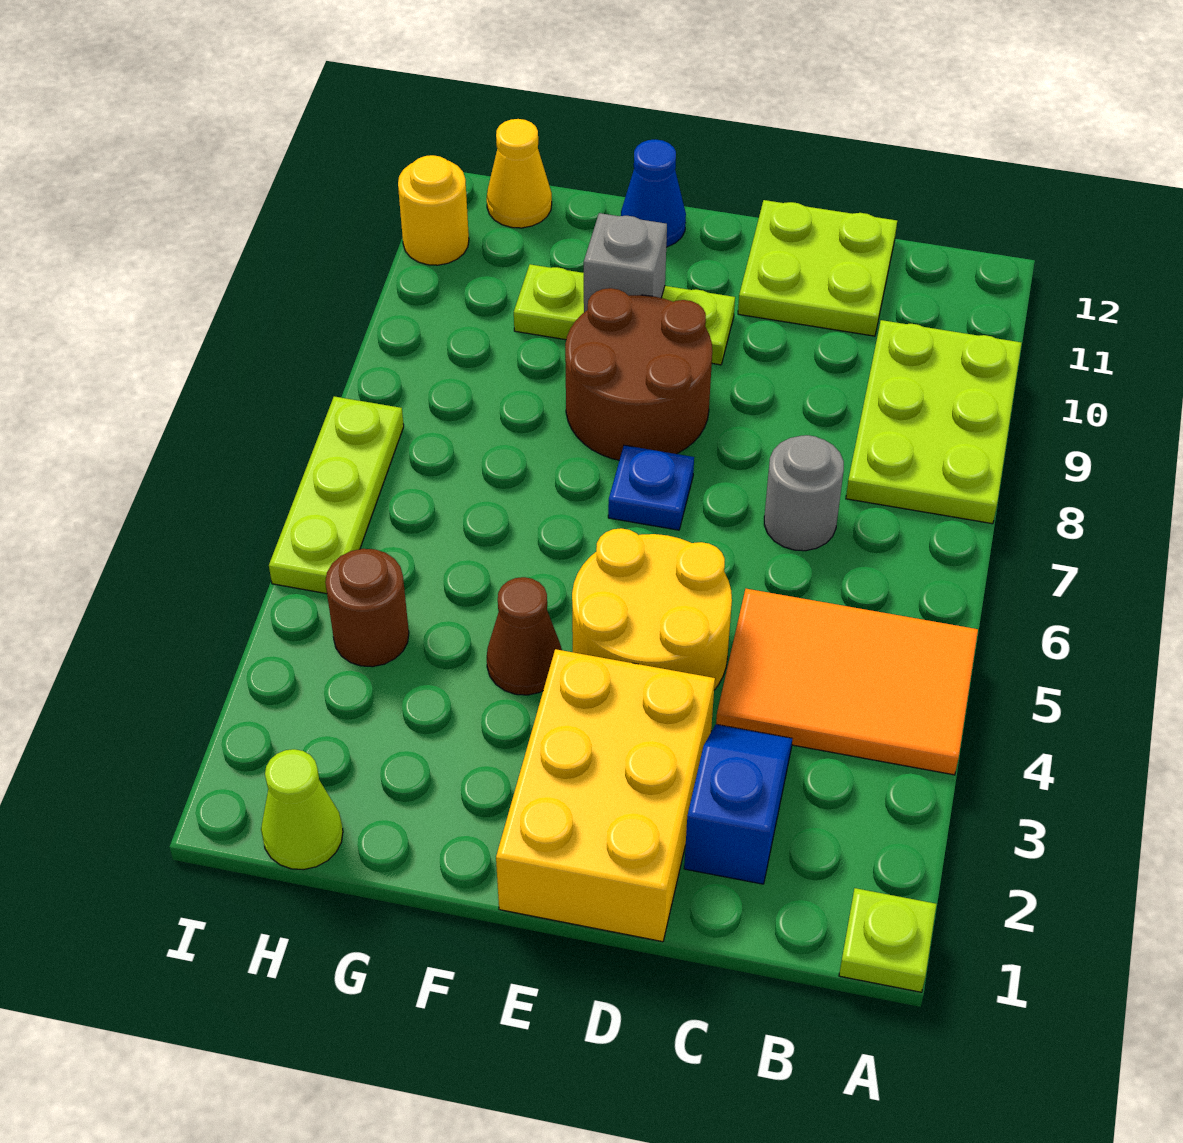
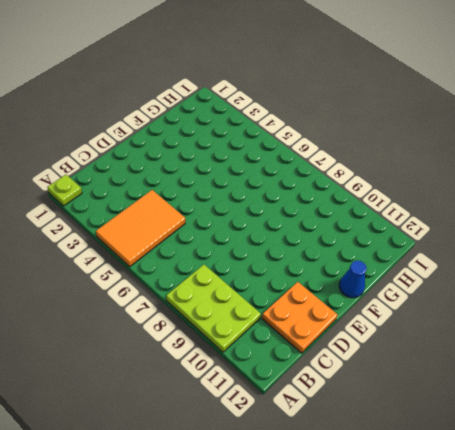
orange 2x2 plate [262,282,338,353] -> lime 2x2 plate [738,200,897,336]
none -> blue 1x2 slope [684,724,792,884]
none -> grey 1x1 round brick [764,435,844,551]
none -> yellow 2x3 brick [496,649,715,942]

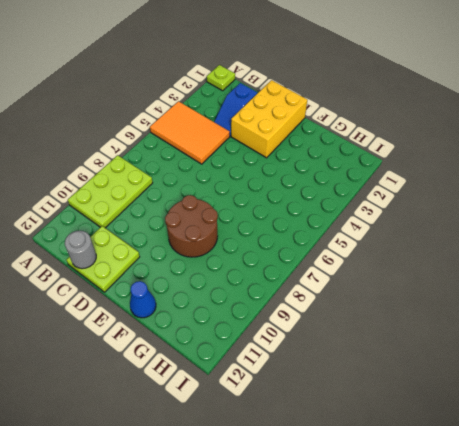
grey 1x1 round brick [65,231,96,269] -> grey 1x1 round brick moved to [764,435,844,551]
none -> yellow 2x2 round brick [572,528,732,690]
none -> blue 1x1 plate [608,445,694,530]
none -> lime 1x3 plate [514,264,735,365]

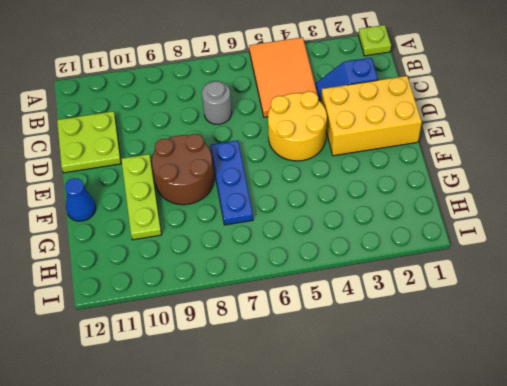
blue 1x3 plate [210,140,253,225] -> blue 1x1 plate [608,445,694,530]
none -> lime 2x3 plate [846,320,1021,524]
none -> brown 1x1 cone [487,577,562,695]
none -> lime 1x1 cone [261,749,343,870]

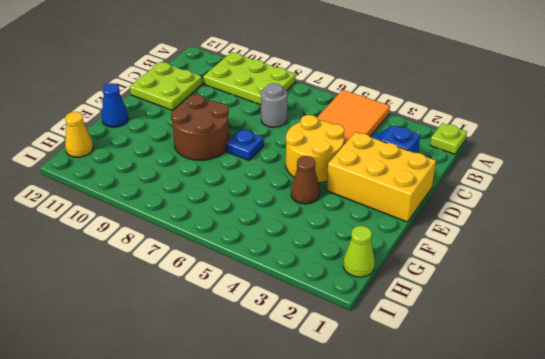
none -> lime 1x3 plate [514,264,735,365]
none -> brown 1x1 round brick [325,549,409,667]
none -> lime 1x3 plate [269,396,404,594]

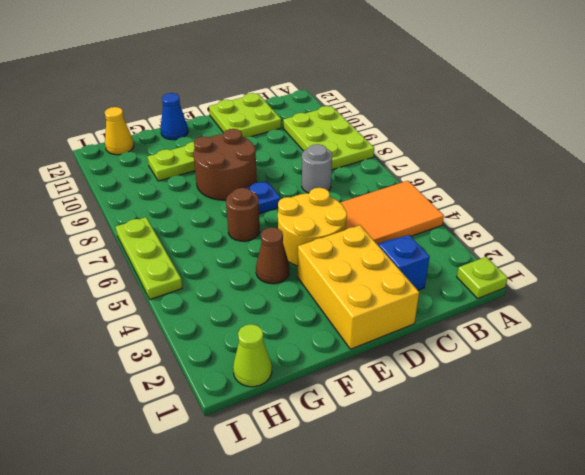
brown 1x1 round brick [226,188,260,241] -> brown 1x1 round brick moved to [325,549,409,667]
none -> yellow 1x1 round brick [398,155,469,265]
none -> grey 1x1 brick [584,213,667,312]

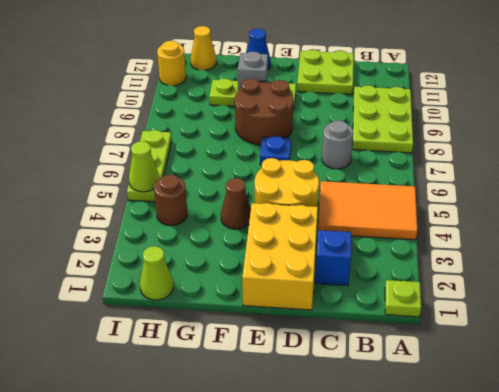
lime 1x1 cone [129,141,159,192] -> none

